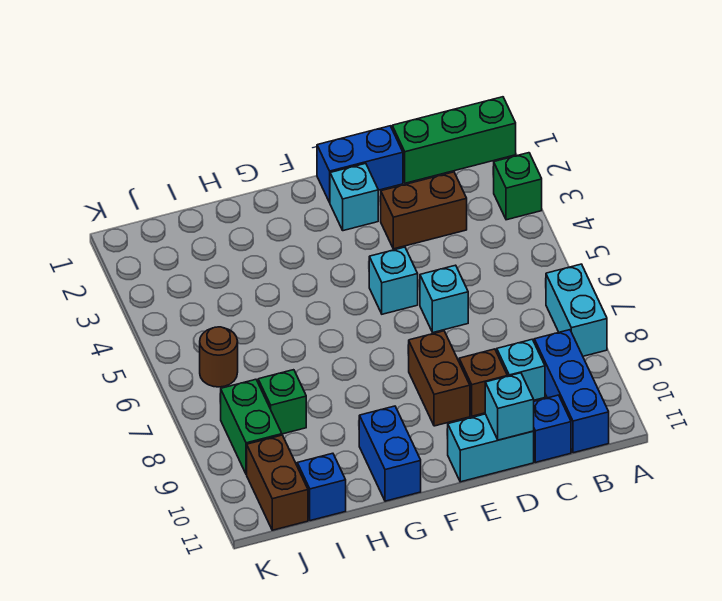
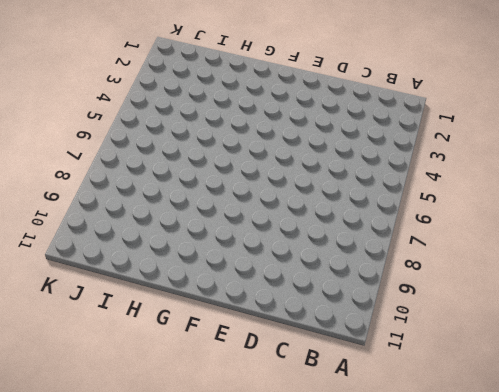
none -> green 1x3 brick [392,97,516,183]
none -> green 1x1 brick [494,153,542,220]
none -> cyan 1x2 brick [546,264,607,356]

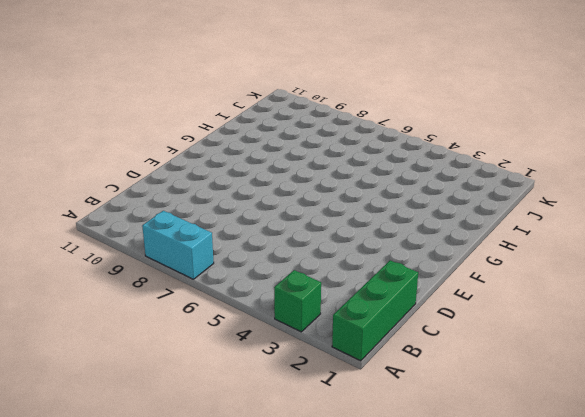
none -> blue 1x3 brick [534,330,609,453]
none -> brown 1x2 brick [381,172,467,249]
none -> cyan 1x1 brick [497,339,545,400]

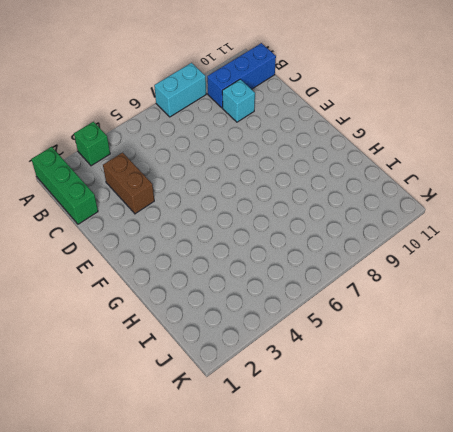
none -> blue 1x1 brick [534,395,571,462]
none -> blue 1x2 brick [317,126,403,203]
none -> cyan 1x1 brick [420,265,468,332]

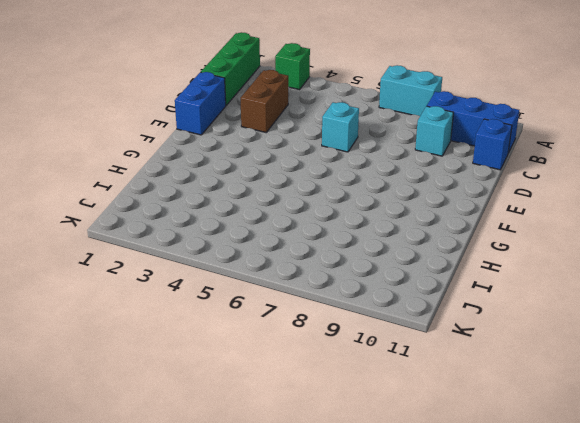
none -> brown 1x1 brick [459,349,507,416]
none -> cyan 1x2 brick [448,414,534,482]
none -> cyan 1x1 brick [330,163,378,231]

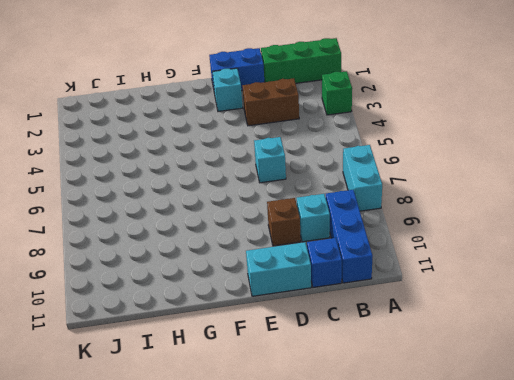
none -> cyan 1x1 brick [369,247,418,314]
none -> brown 1x2 brick [409,331,470,426]
none -> blue 1x2 brick [359,406,421,501]

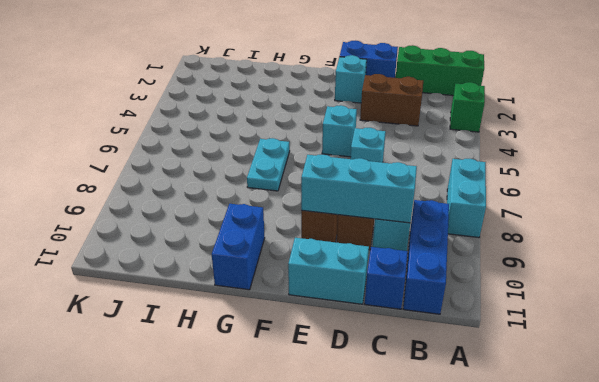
cyan 1x3 brick [301,154,417,223] -> none
cyan 1x2 plate [247,138,290,191] -> none
none -> green 1x1 brick [258,370,306,434]
none -> blue 1x1 brick [297,453,346,521]
none -> brown 1x1 round brick [200,327,238,387]

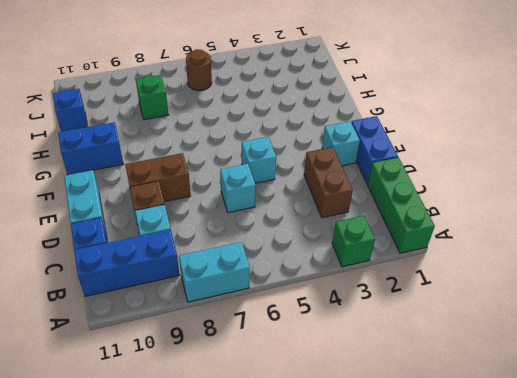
none -> green 1x2 brick [221,379,282,475]
none -> brown 1x2 brick [247,435,308,530]
none -> cyan 1x1 brick [485,373,534,440]

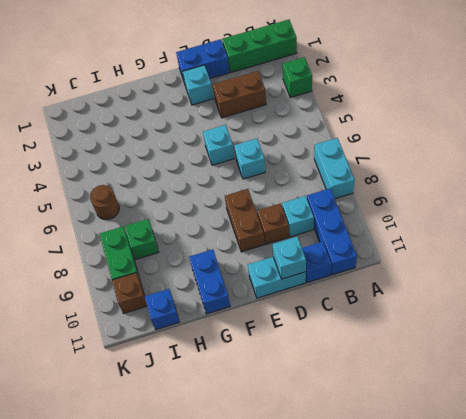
brown 1x1 brick [112,273,147,314] -> brown 1x2 brick [247,435,308,530]

